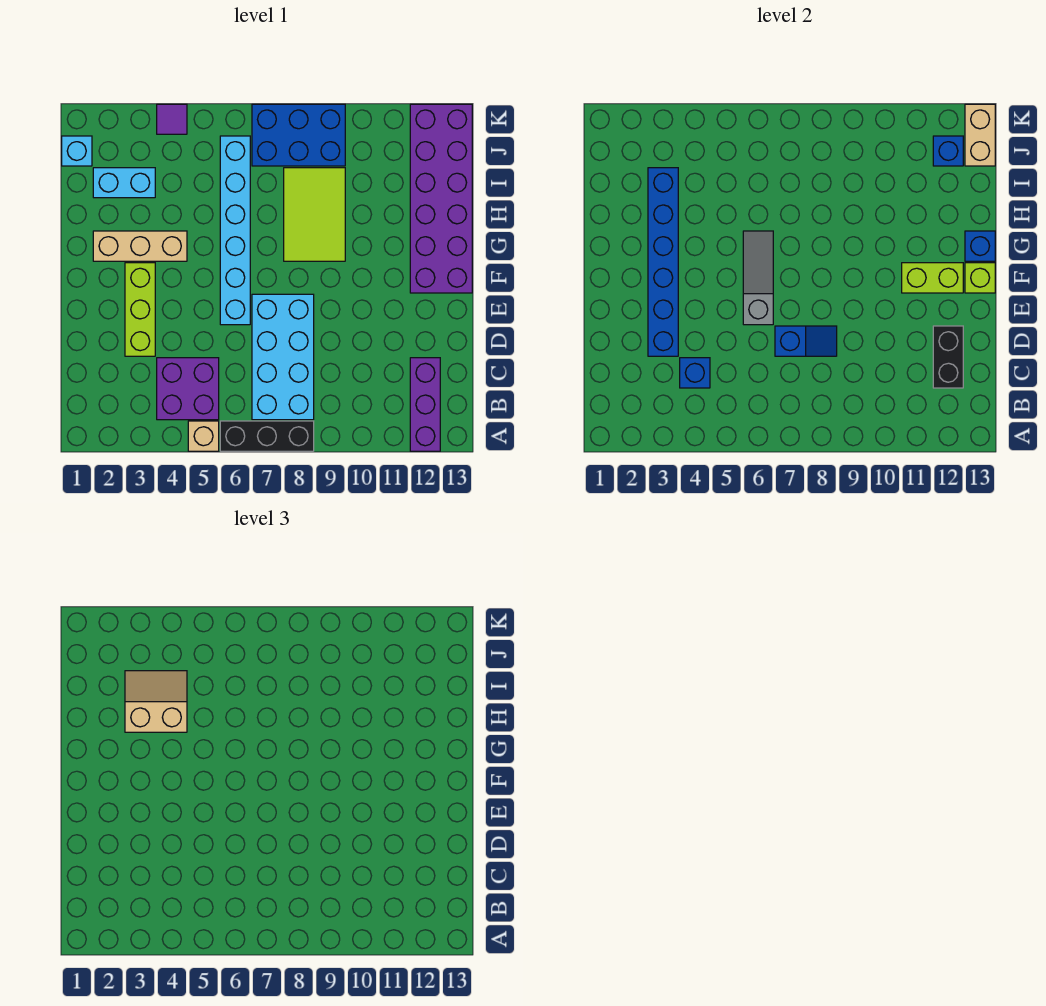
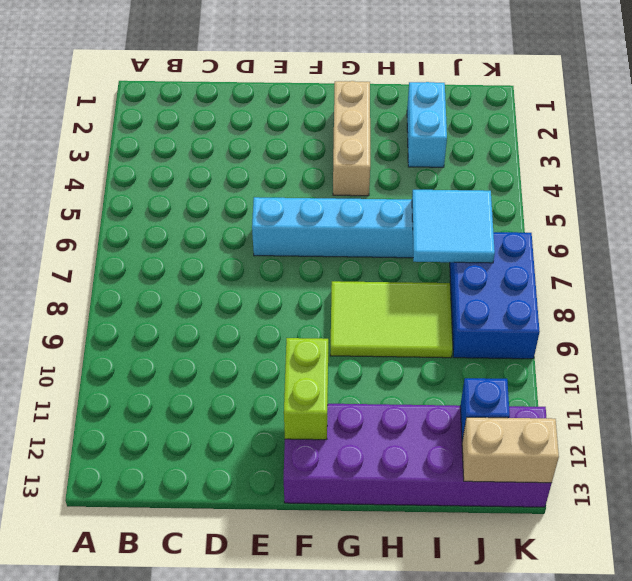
cyan 2x2 tile [412,190,495,263] -> none
none -> tan 1x1 brick [188,421,219,451]
none -> black 1x3 brick [220,421,314,451]
none -> purple 1x3 brick [410,358,440,451]

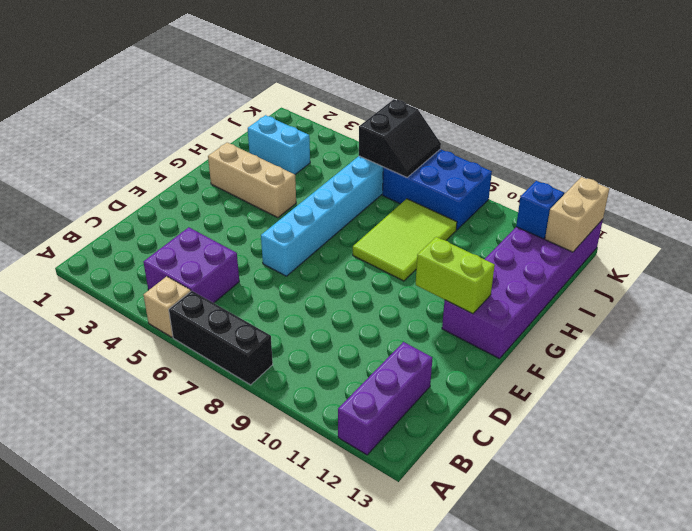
black 2x2 slope [359,99,441,177] -> none
none -> cyan 2x4 brick [252,294,314,420]
none -> lime 1x3 brick [125,263,155,356]
none -> cyan 1x1 brick [62,136,92,166]

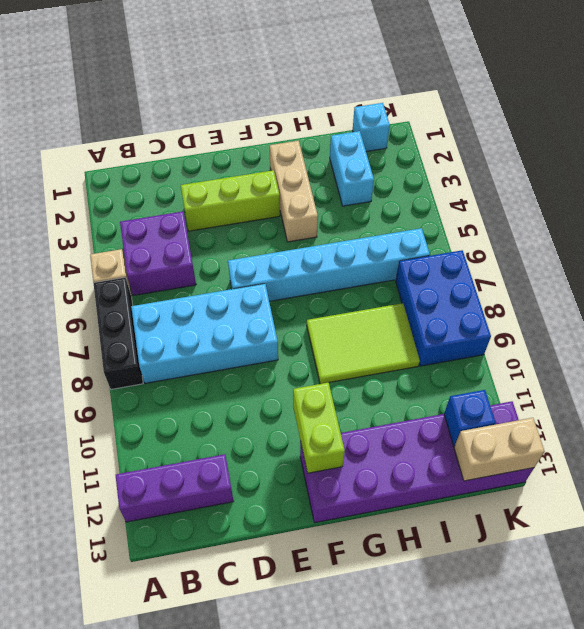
none -> purple 1x1 tile [157,104,187,134]
none -> blue 1x1 brick [680,358,710,388]
none -> black 1x2 brick [933,326,963,388]

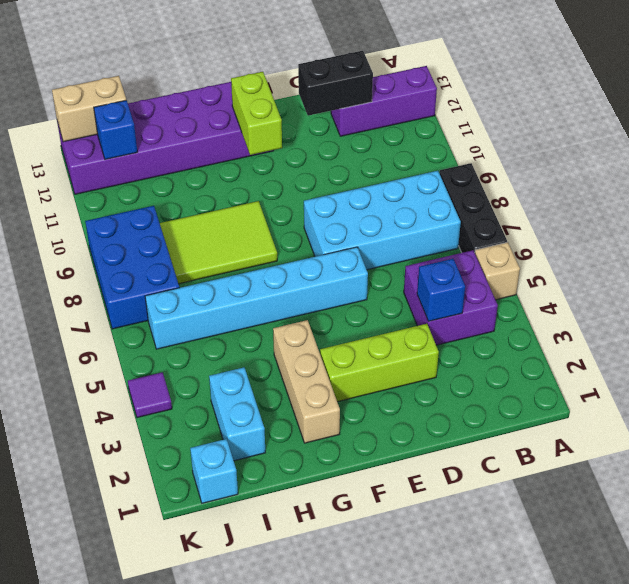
none -> blue 1x6 brick [648,168,678,356]
none -> blue 1x2 slope [775,326,837,356]
none -> grey 1x3 slope [743,231,773,325]

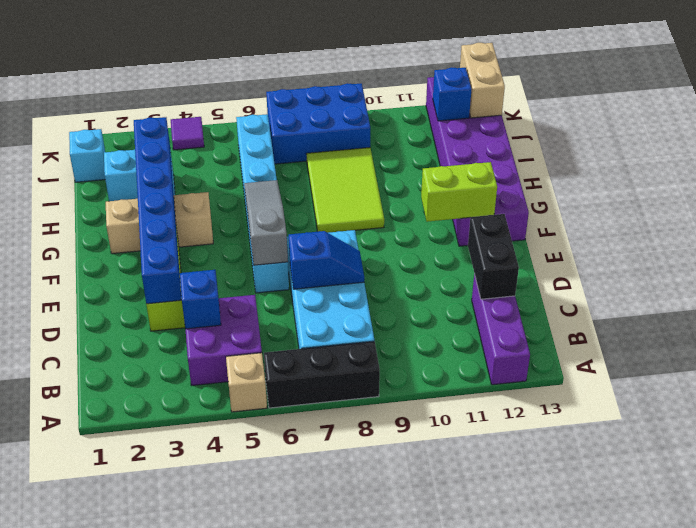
none -> lime 1x1 brick [965,263,995,293]
none -> blue 1x1 brick [965,231,995,261]
none -> tan 2x2 slope [125,671,187,732]

